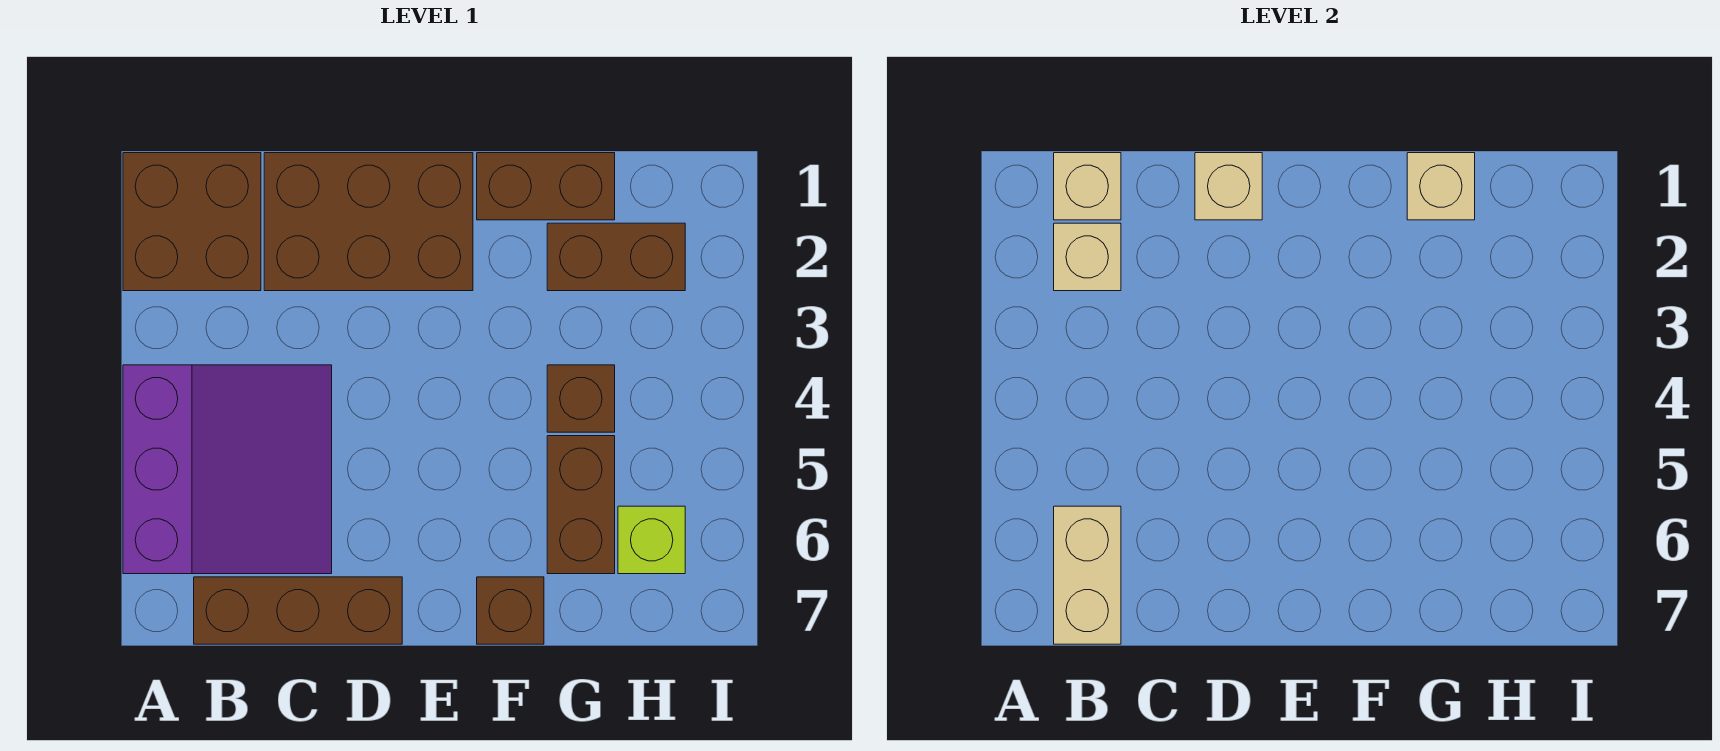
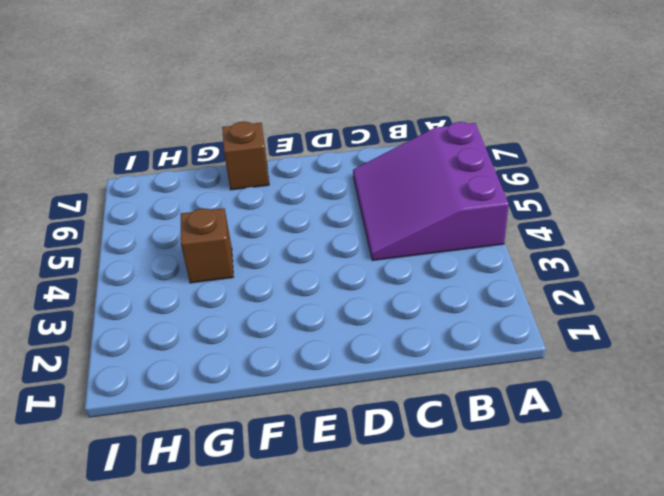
none -> brown 2x2 brick [123,153,261,291]
none -> brown 1x3 brick [194,577,402,644]
none -> brown 2x3 brick [264,153,473,291]

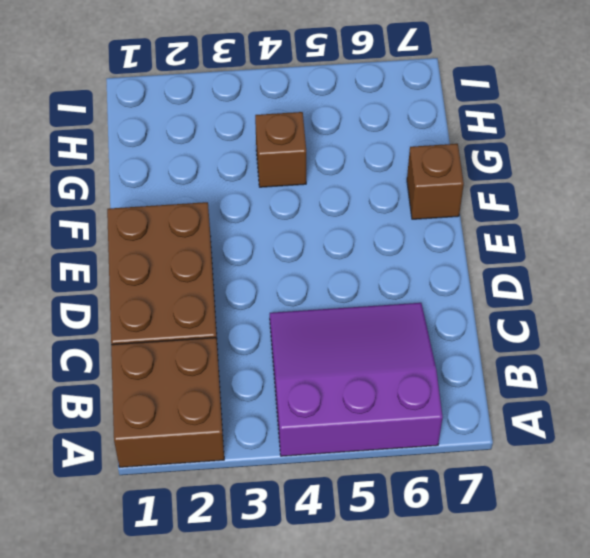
none -> brown 1x3 brick [194,577,402,644]
none -> brown 1x2 brick [477,153,615,220]
none -> brown 1x2 brick [547,223,685,291]

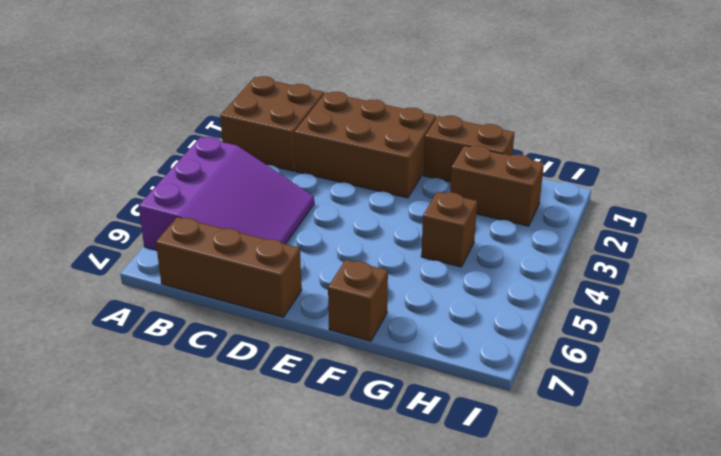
none -> brown 1x2 brick [547,436,615,574]
none -> lime 1x1 brick [618,506,685,574]
none -> tan 1x1 brick [1054,153,1121,220]

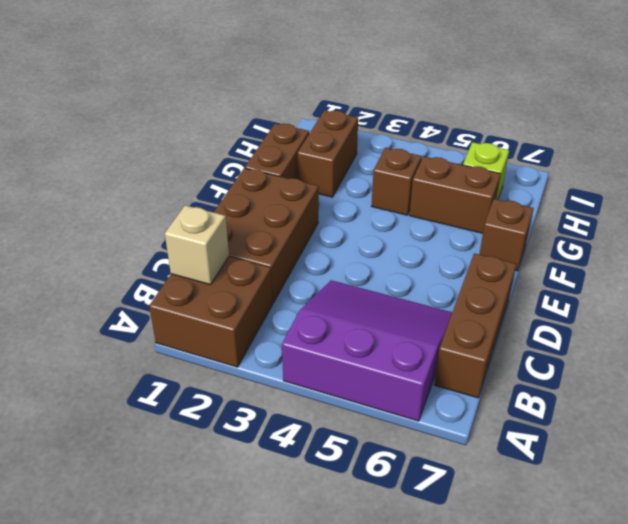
none -> tan 1x1 brick [1054,223,1121,291]
none -> tan 1x2 brick [1054,506,1121,644]
none -> tan 1x1 brick [1195,153,1262,220]

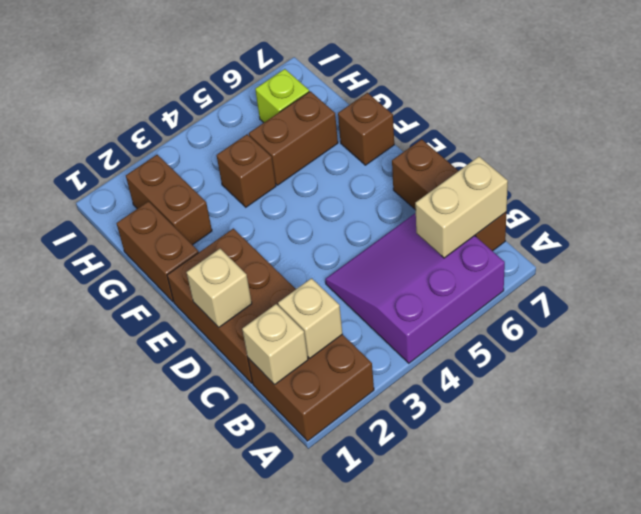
none -> tan 1x1 brick [1407,153,1475,220]

